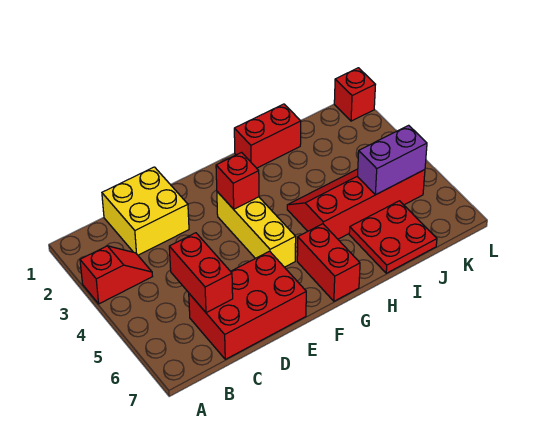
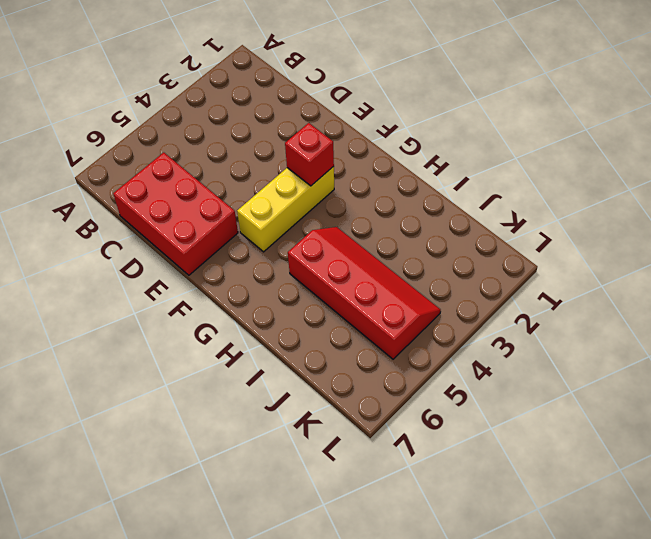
none -> red 1x2 slope [80,246,152,304]
none -> yellow 2x2 brick [102,167,189,255]
none -> red 1x2 brick [297,224,360,301]

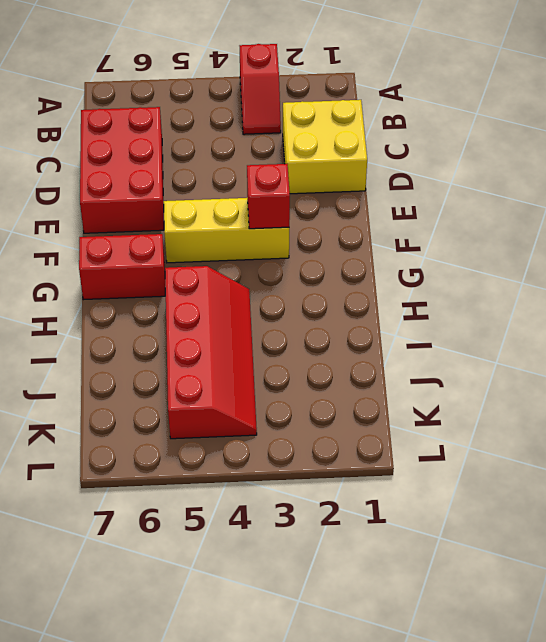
none -> red 1x2 brick [234,104,301,168]
none -> red 2x2 plate [349,201,437,273]
none -> red 1x1 brick [334,68,376,121]

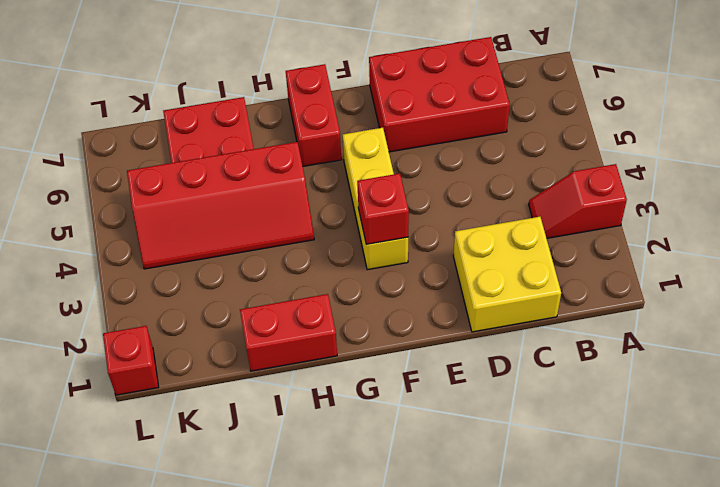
none -> red 1x2 brick [169,233,233,313]
none -> purple 1x2 brick [358,125,427,195]

